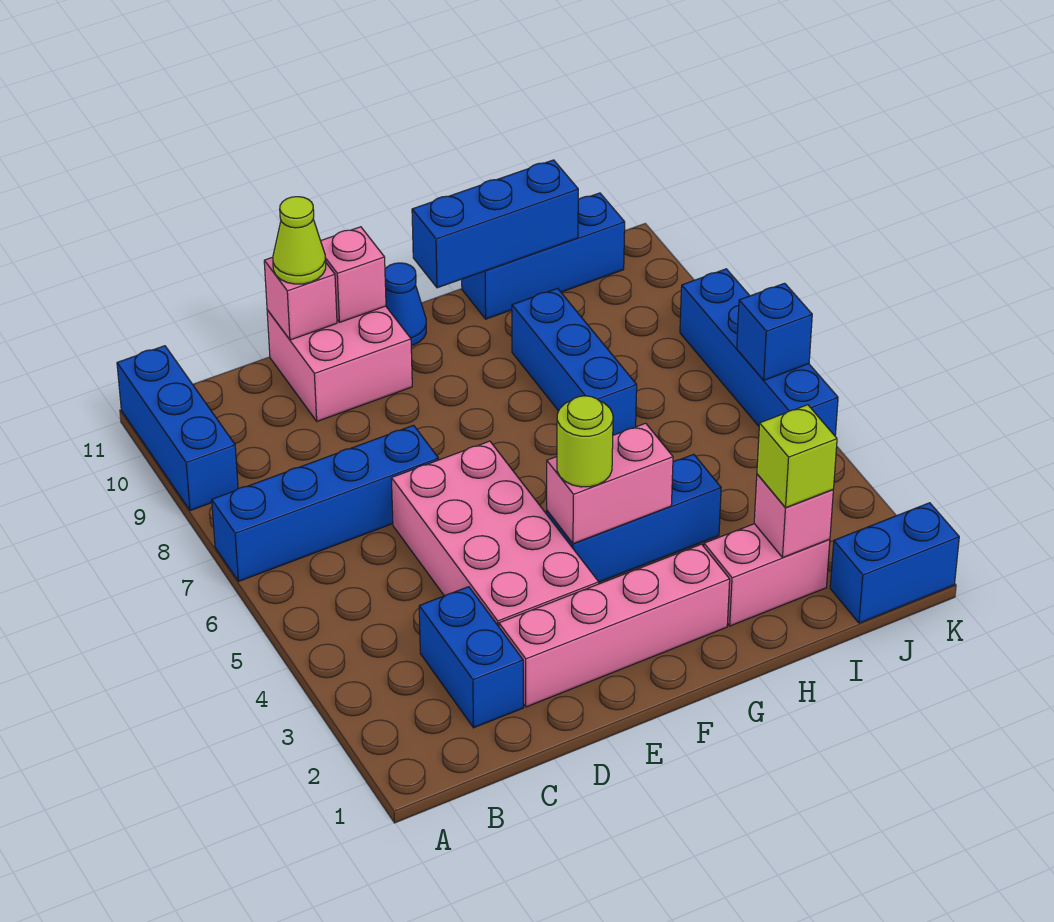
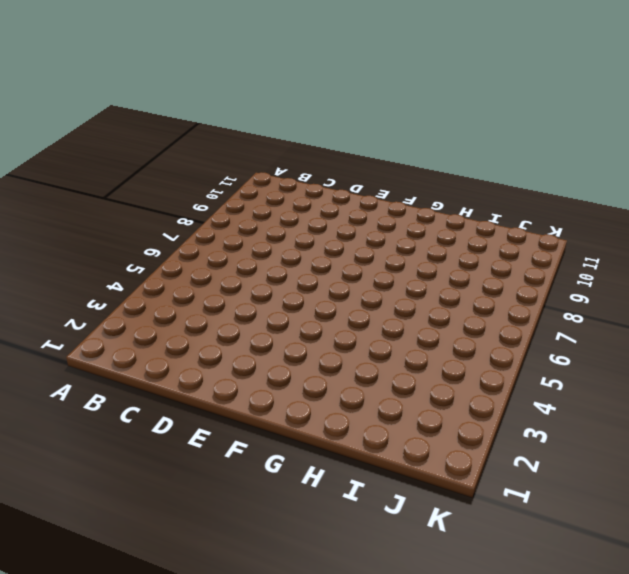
none -> blue 1x4 brick [212,425,439,581]
none -> blue 1x3 brick [117,346,238,511]
none -> blue 1x2 brick [419,587,523,728]

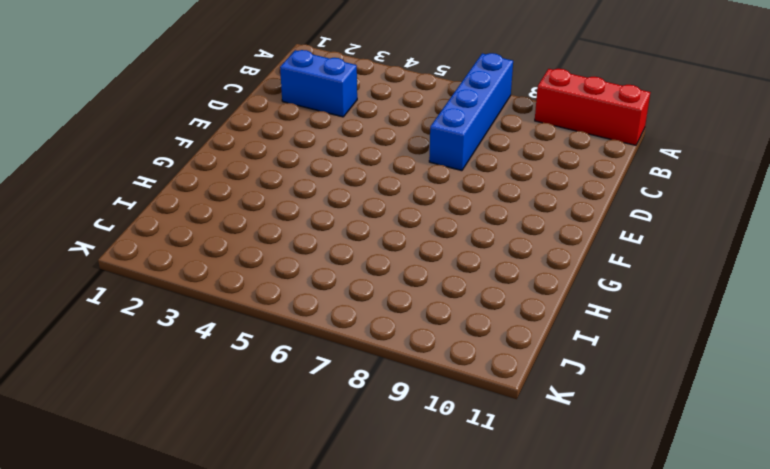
red 1x3 brick [535,69,650,145] -> blue 1x3 brick [117,346,238,511]
none -> pink 1x4 brick [499,544,730,707]
none -> pink 2x4 brick [391,441,599,627]
none -> pink 2x2 brick [267,306,412,421]

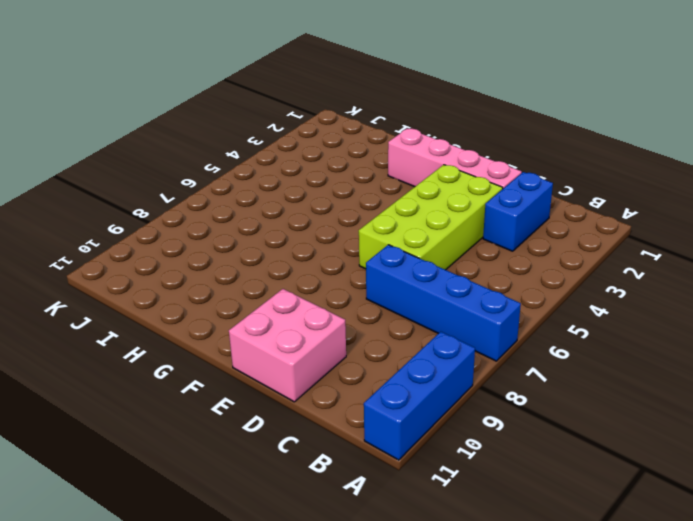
lime 2x4 brick [359,165,503,270] -> pink 2x4 brick [391,441,599,627]
none -> blue 1x3 brick [546,454,721,582]
none -> blue 1x1 cone [385,263,426,346]
none -> pink 1x2 brick [704,524,830,626]

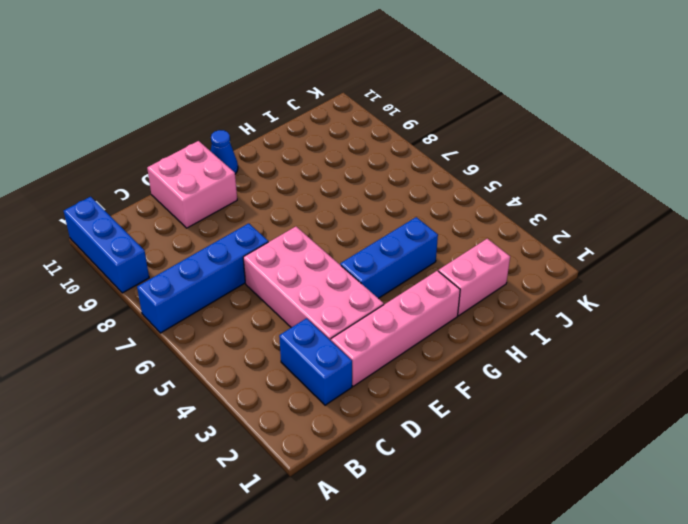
none -> blue 1x3 brick [512,288,637,435]
none -> blue 1x3 brick [462,193,625,319]
none -> blue 1x2 brick [830,503,959,623]

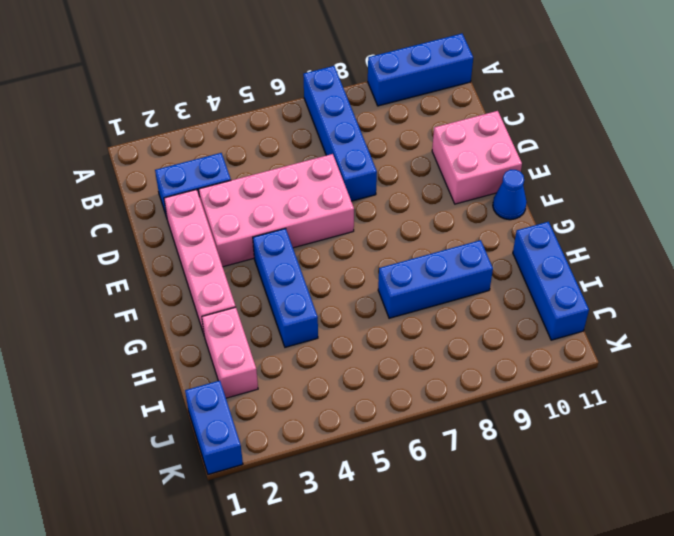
none -> blue 1x4 brick [680,269,838,436]
none -> pink 1x1 brick [264,257,337,340]
none -> pink 1x1 brick [321,227,386,322]

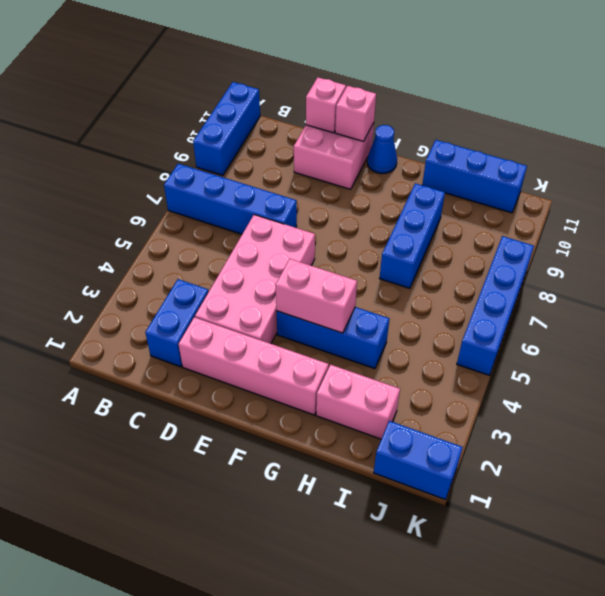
none -> blue 1x3 brick [412,160,578,288]
none -> pink 1x1 brick [754,474,833,557]
none -> blue 1x1 brick [737,283,812,380]

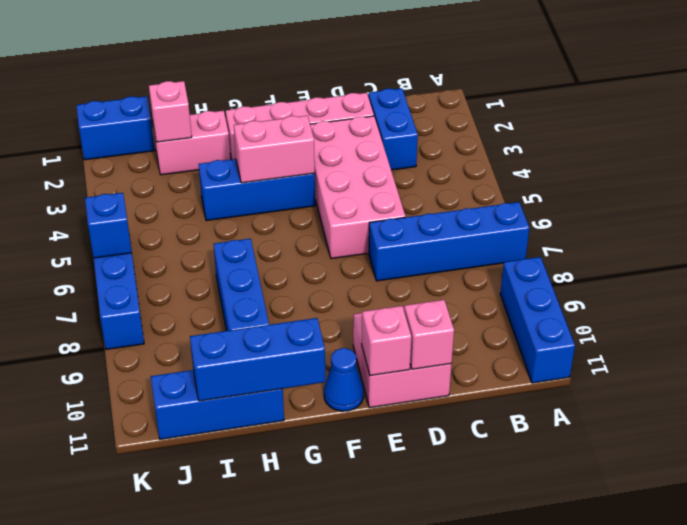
none -> lime 1x1 cone [273,197,326,284]
none -> lime 1x1 round brick [557,396,613,487]
none -> lime 1x1 brick [757,405,837,507]

